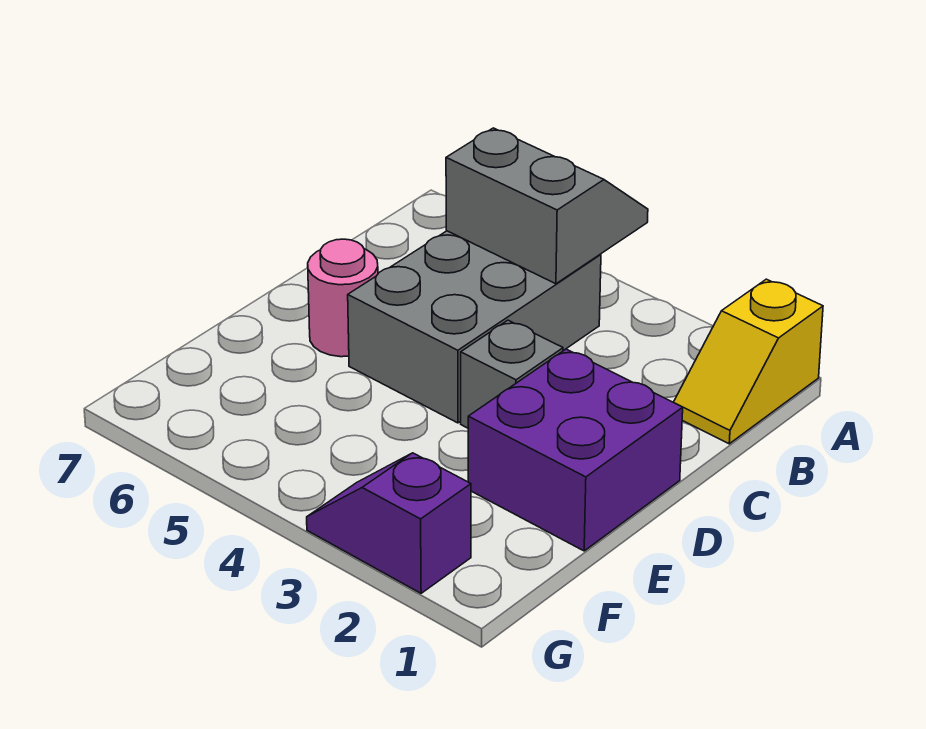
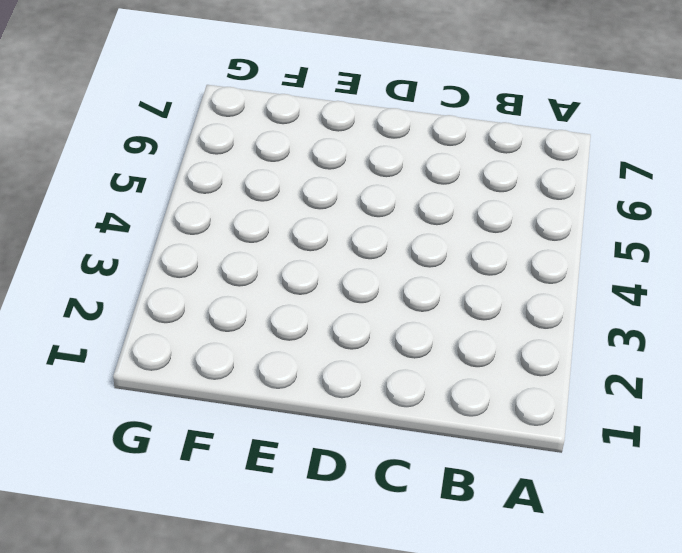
none -> yellow 1x2 slope [674,279,823,444]
none -> grey 2x3 brick [348,231,601,423]

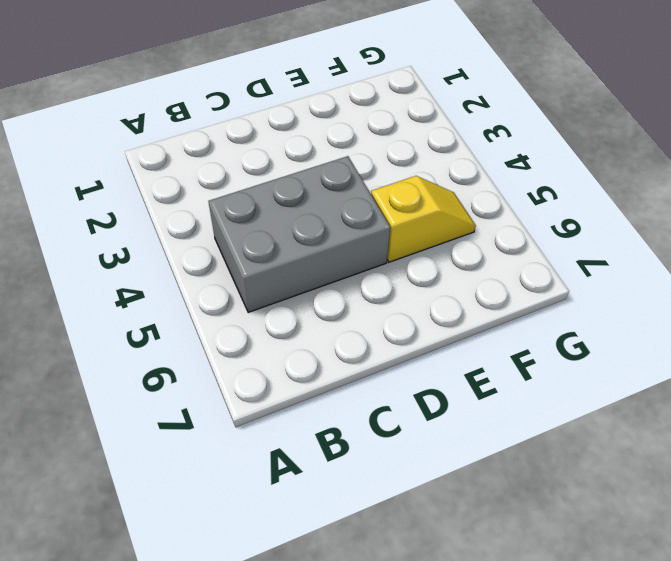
yellow 1x2 slope [371,176,476,262] -> yellow 1x2 slope moved to [674,279,823,444]
none -> purple 2x2 brick [468,349,683,551]
none -> grey 1x1 brick [461,320,563,428]

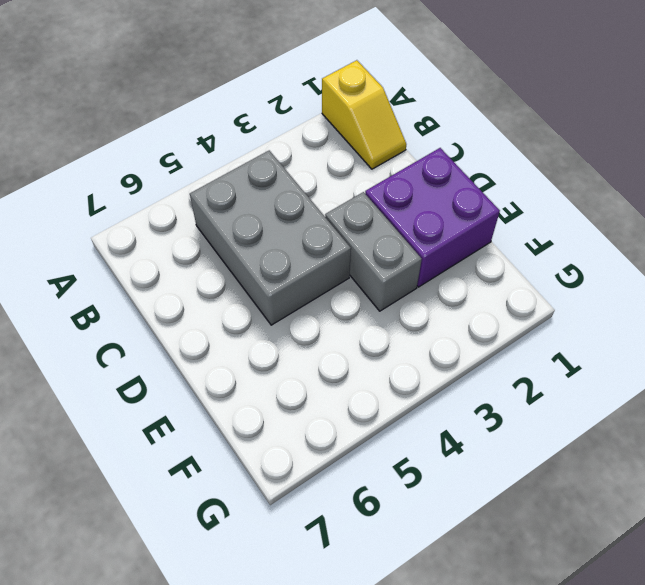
grey 1x2 brick [325,192,422,311] -> grey 1x1 brick [461,320,563,428]
none -> pink 1x1 round brick [308,239,378,357]
none -> purple 1x2 slope [307,453,471,593]

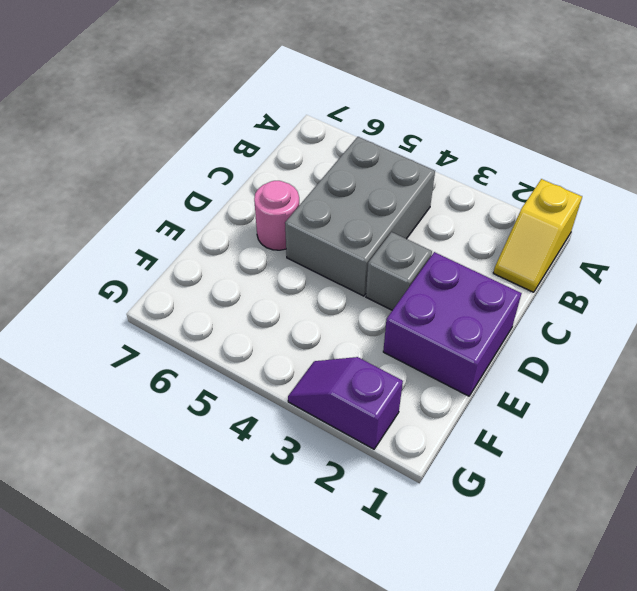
none -> grey 2x2 slope [446,128,648,284]

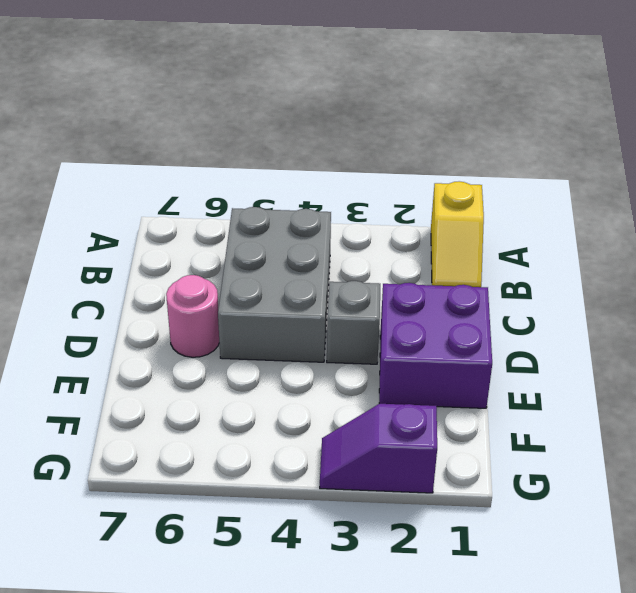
none -> grey 2x2 slope [446,128,648,284]

